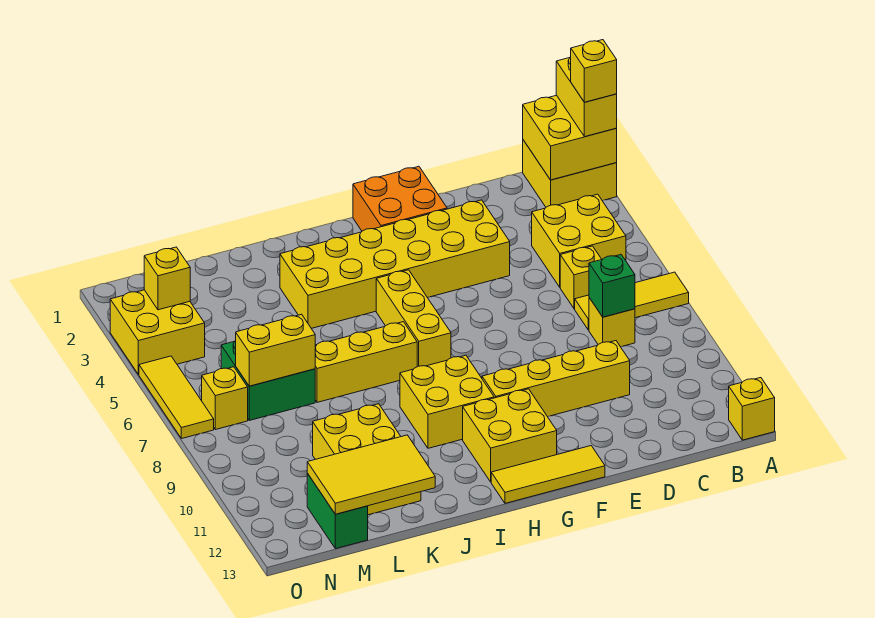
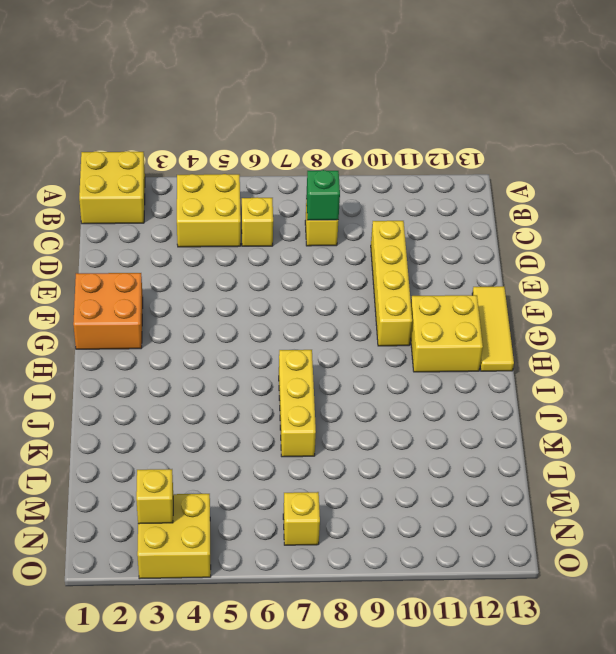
none -> yellow 1x3 tile [575,272,689,330]
none -> yellow 1x1 brick [729,378,775,440]
none -> yellow 2x6 brick [280,200,510,328]

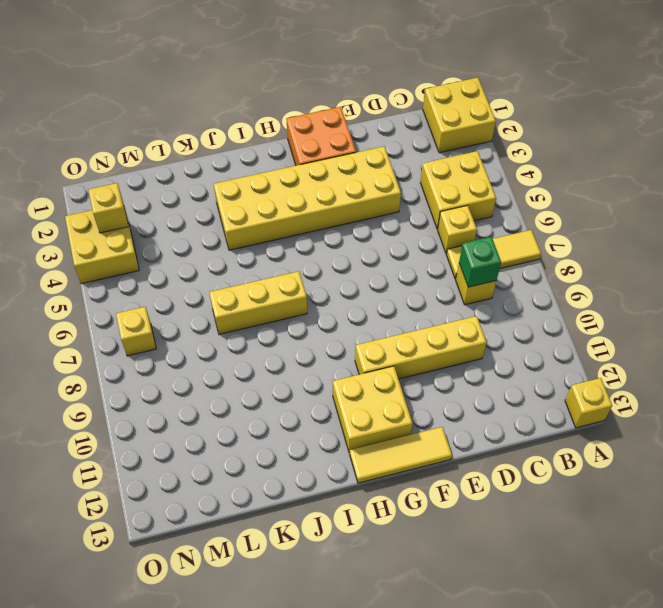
none -> yellow 1x3 brick [376,270,451,367]
none -> yellow 2x2 brick [400,355,494,448]
none -> yellow 2x3 brick [313,404,421,515]

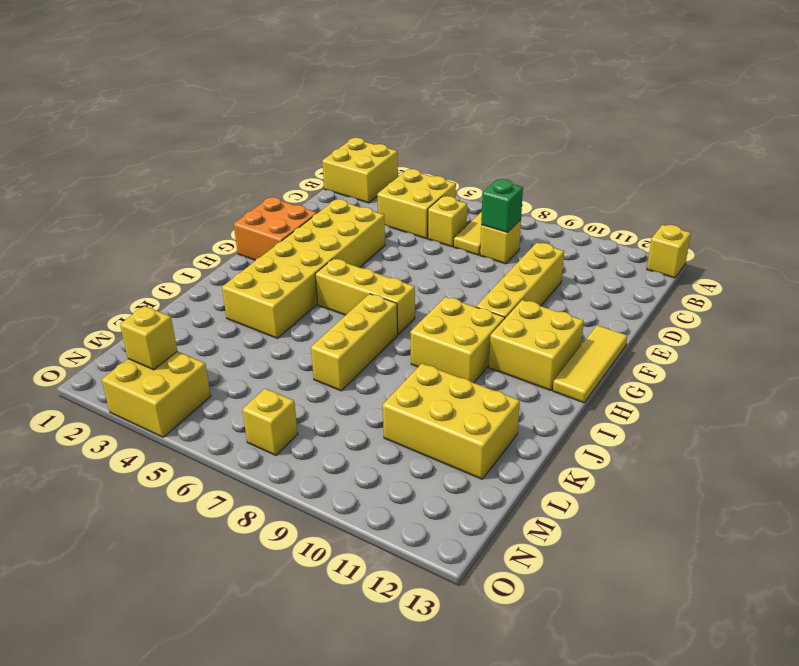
none -> green 2x2 brick [221,341,315,420]
none -> green 1x2 brick [307,473,368,549]
none -> yellow 1x3 tile [139,356,214,439]

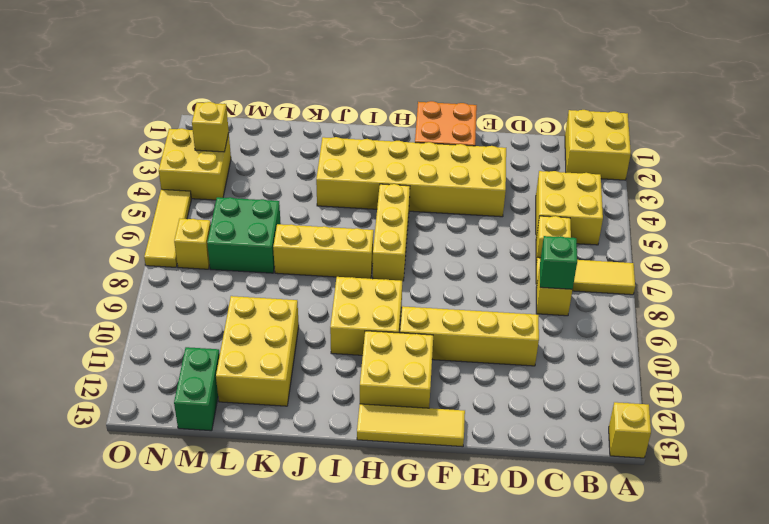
none -> yellow 2x2 brick [523,95,617,180]
none -> yellow 2x3 tile [307,435,435,514]
none -> yellow 1x2 brick [236,314,315,386]

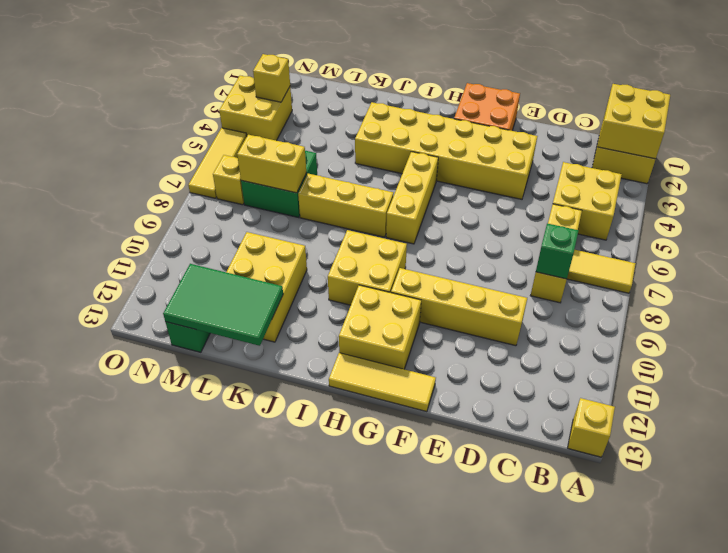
green 2x3 tile [163,264,283,346] -> yellow 2x3 tile [307,435,435,514]
none -> yellow 1x2 brick [556,57,617,137]
none -> yellow 1x1 brick [571,40,617,102]

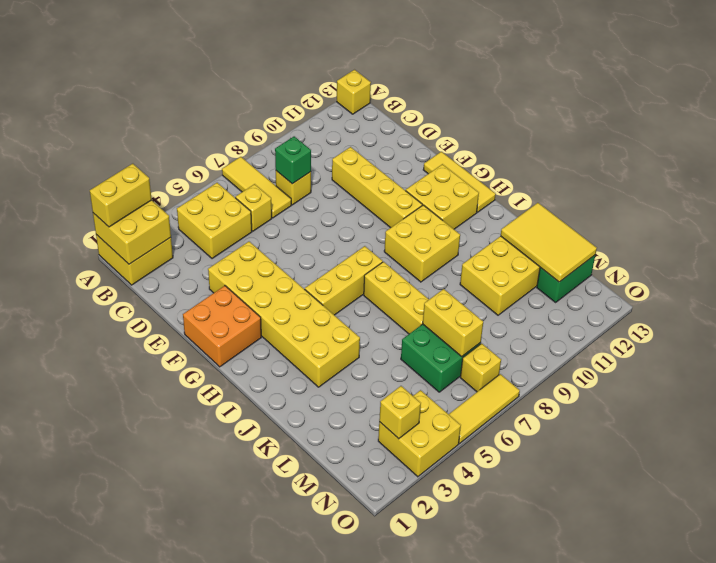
none -> yellow 1x1 brick [571,40,617,102]

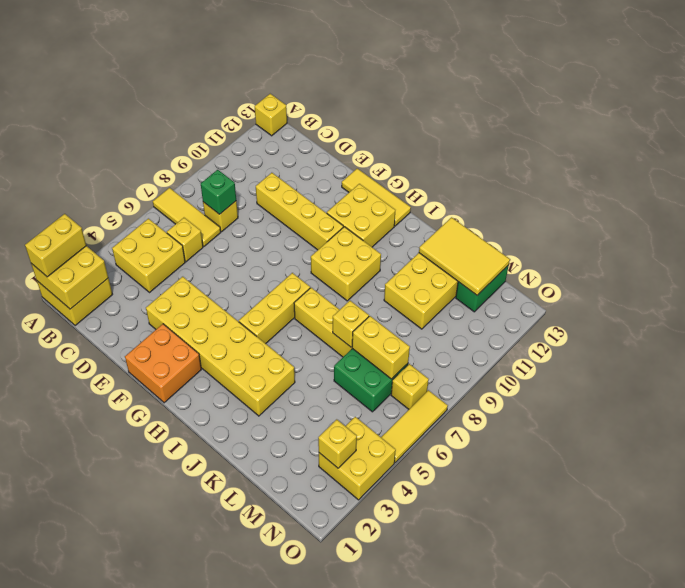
yellow 1x1 brick [333,301,369,347] -> yellow 1x1 brick moved to [571,40,617,102]

